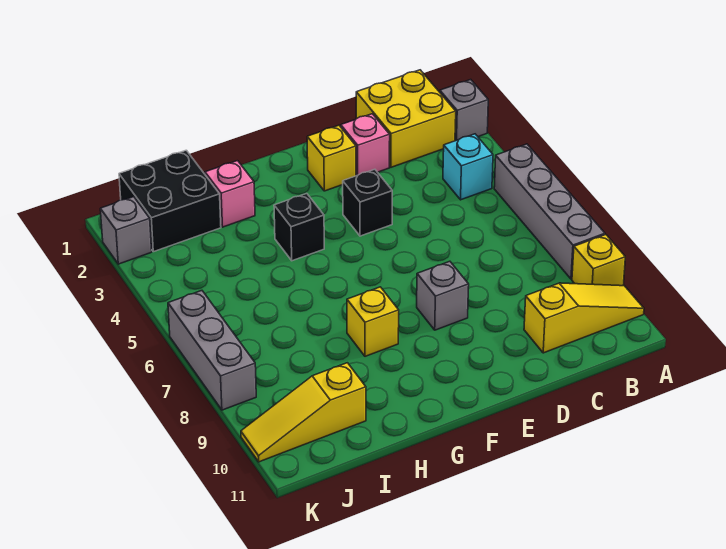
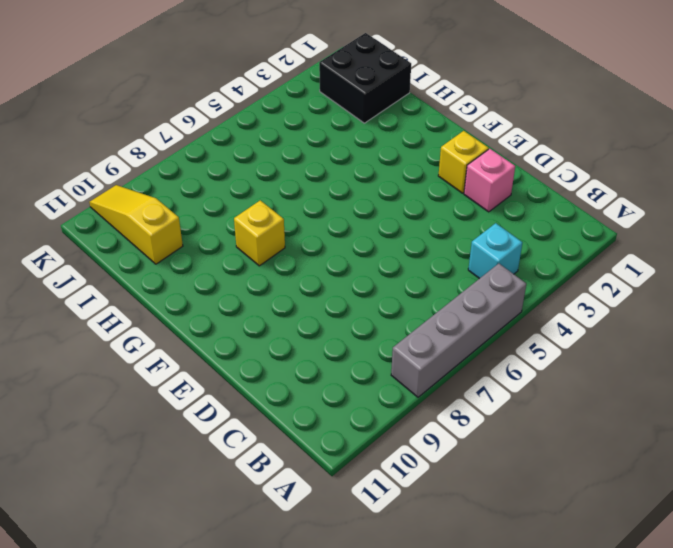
none -> grey 1x1 brick [440,80,488,141]
none -> yellow 1x1 brick [572,235,625,286]
none -> yellow 1x3 slope [524,283,644,353]

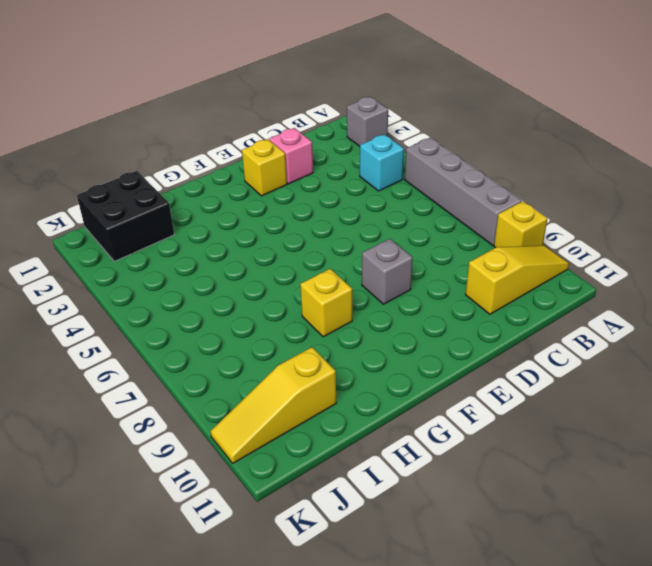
none -> yellow 2x2 brick [356,70,456,167]
none -> black 1x1 brick [343,169,392,236]
none -> black 1x1 brick [274,194,324,261]

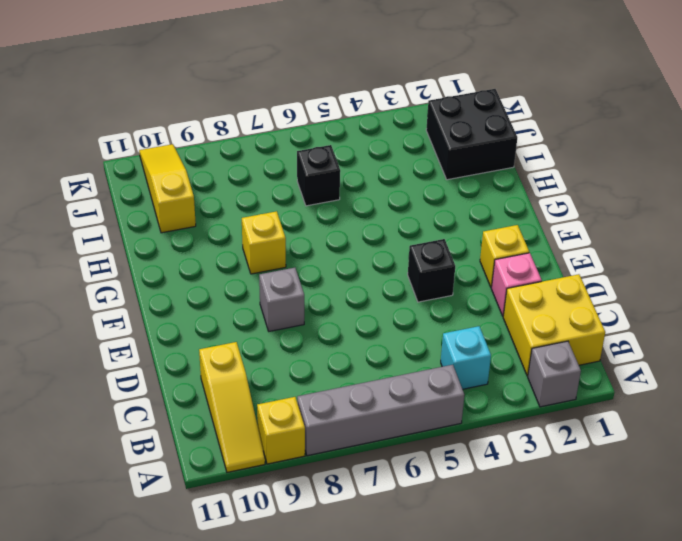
black 1x1 brick [297,145,340,206] -> black 1x1 brick moved to [274,194,324,261]
none -> pink 1x1 brick [205,161,255,227]
none -> grey 1x1 brick [100,197,152,264]
none -> grey 1x3 brick [168,291,256,410]

